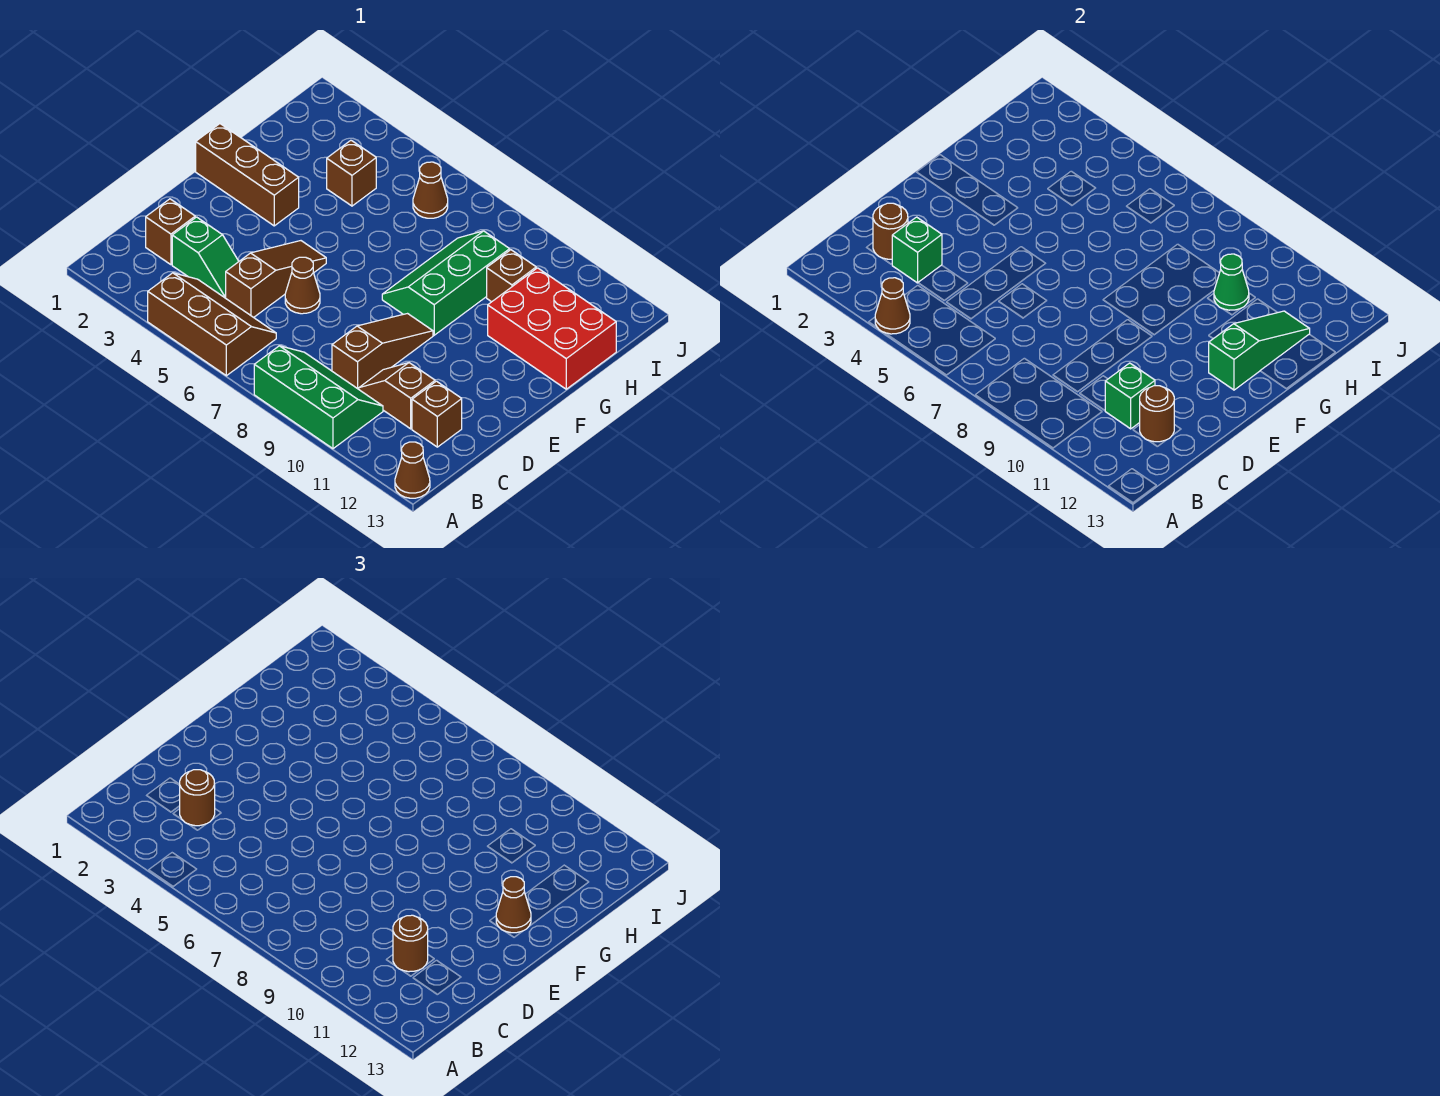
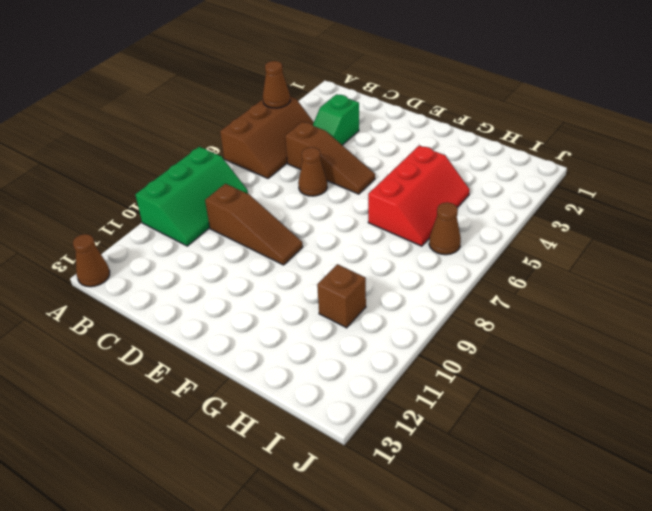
red 2x3 slope [368,146,470,246] -> brown 1x1 brick [327,140,376,206]
none -> brown 1x1 brick [146,199,195,265]
none -> brown 1x2 slope [359,363,435,429]
none -> brown 1x1 brick [412,381,462,447]

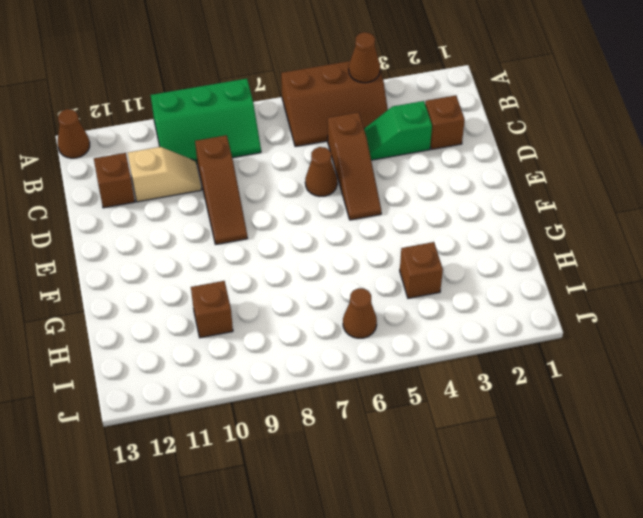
tan 1x2 slope [128,147,202,202] -> brown 1x2 slope [359,363,435,429]
none -> brown 1x3 brick [196,124,299,226]
none -> green 2x3 slope [382,231,510,335]
none -> red 2x3 brick [488,268,616,389]

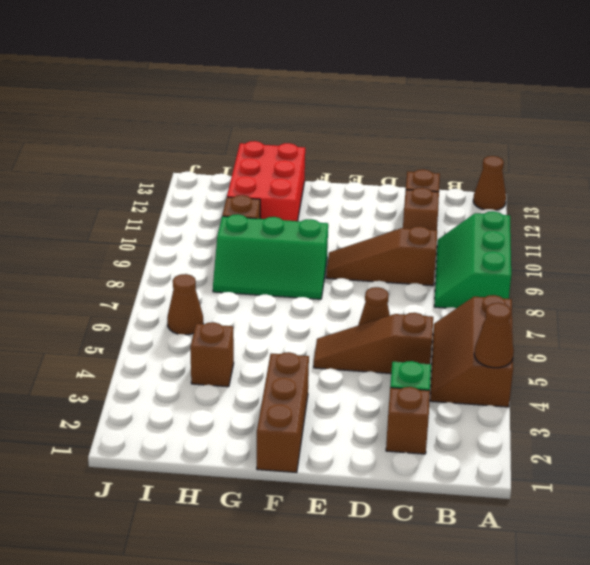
none -> brown 1x1 round brick [873,203,908,259]
none -> green 1x1 brick [892,217,942,283]
none -> green 1x1 brick [1105,363,1155,429]

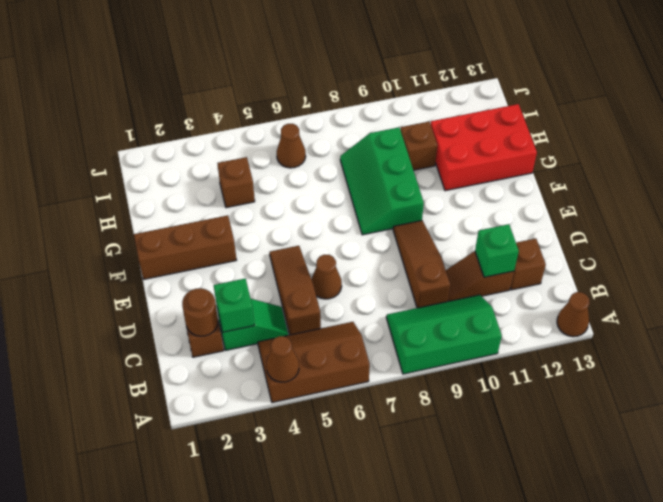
none -> brown 1x1 round brick [1140,386,1174,442]
none -> green 1x3 slope [1209,311,1310,390]
none -> green 1x1 cone [1214,254,1249,310]

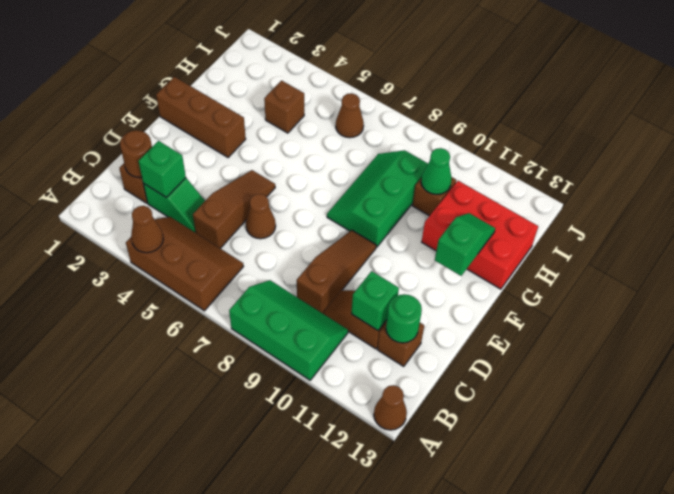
green 1x1 round brick [386,294,422,343] -> brown 1x1 round brick [1140,386,1174,442]
green 1x2 slope [435,213,495,276] -> green 1x3 slope [1209,311,1310,390]
none -> brown 1x1 round brick [180,770,215,826]
none -> brown 1x1 round brick [393,915,428,972]
none -> brown 1x1 cone [496,877,531,933]

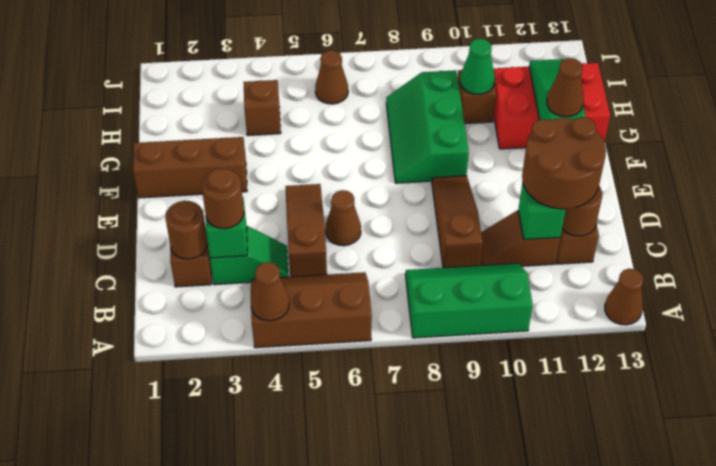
brown 2x2 round brick [522,117,606,209] -> brown 1x1 round brick [393,915,428,972]

